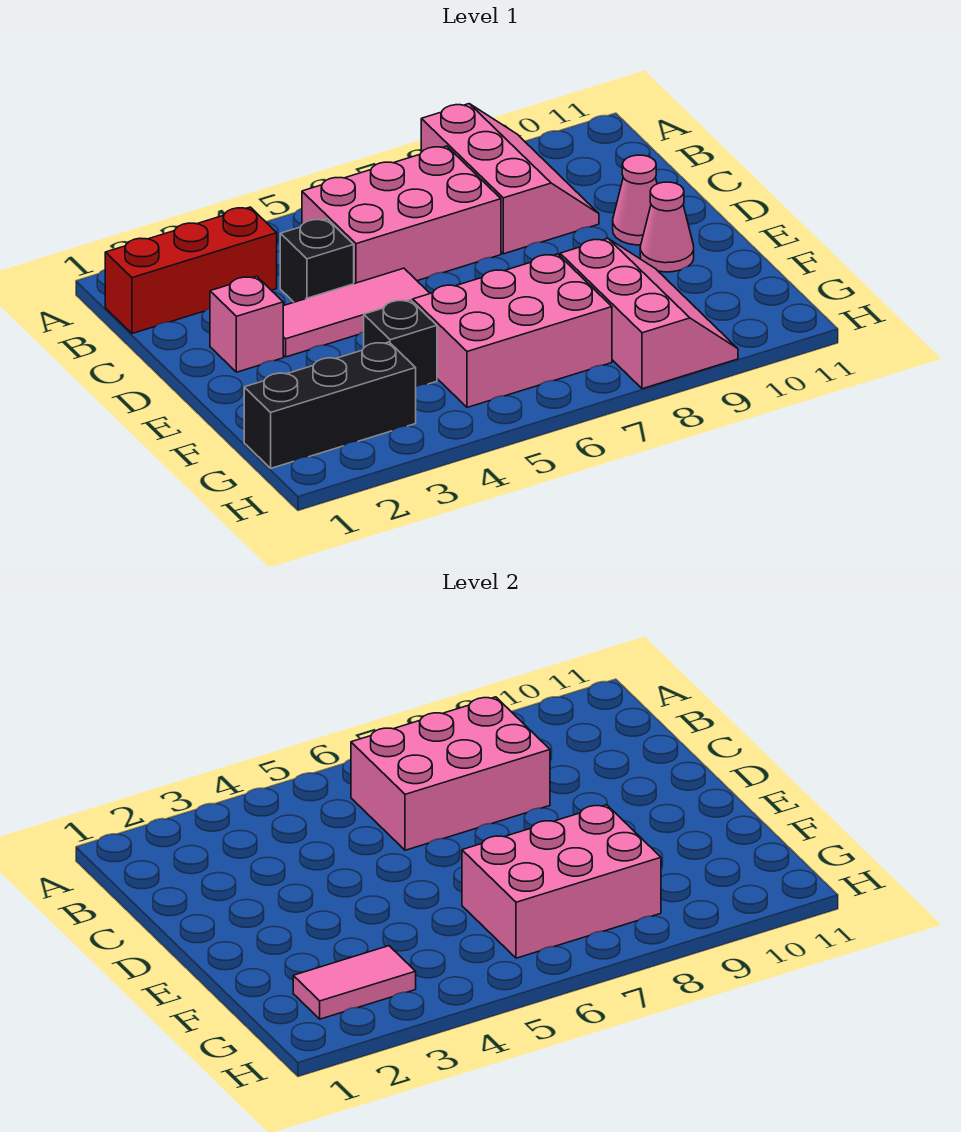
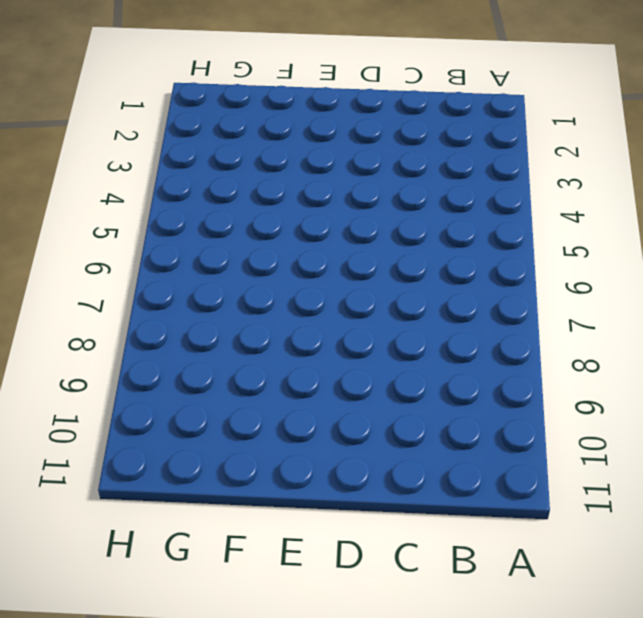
none -> pink 2x3 slope [421,104,599,254]
none -> red 1x3 brick [105,207,277,334]
none -> pink 2x3 brick [302,146,501,284]

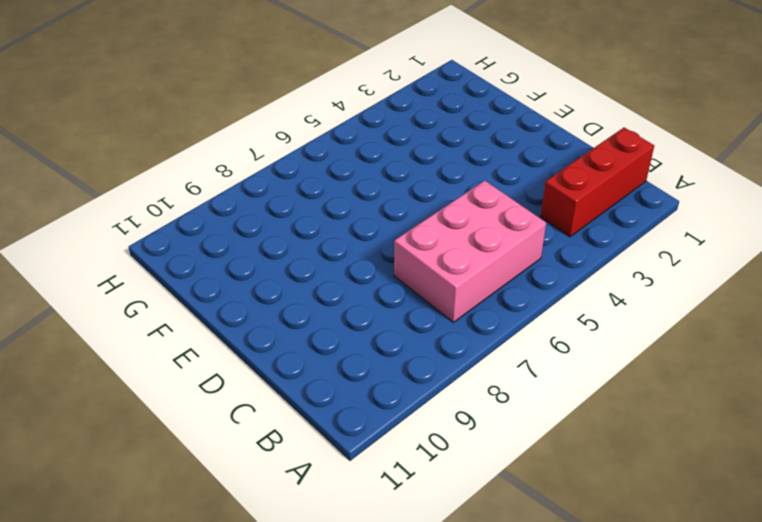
none -> pink 2x3 slope [421,104,599,254]
none -> black 1x1 brick [280,219,354,302]
none -> pink 1x1 brick [210,276,283,372]

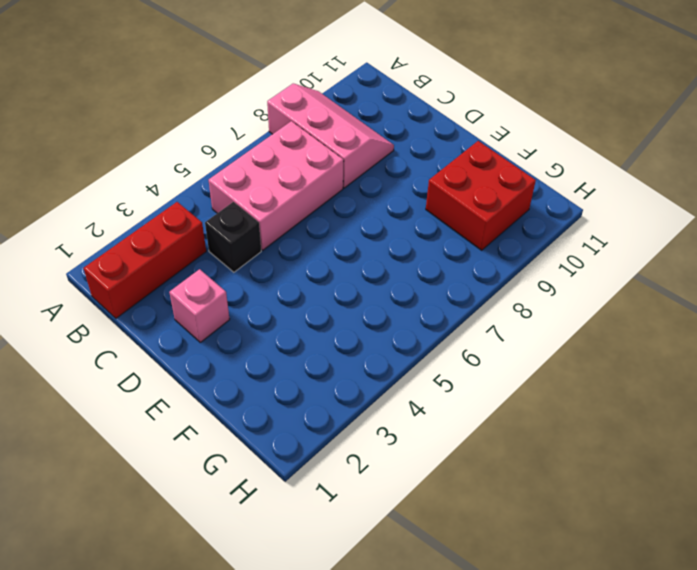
red 2x2 brick [426,141,536,250] -> pink 2x3 slope [560,238,738,389]
none -> pink 1x3 tile [283,268,430,357]
none -> pink 1x1 cone [613,155,657,245]
none -> pink 1x1 cone [640,182,694,272]

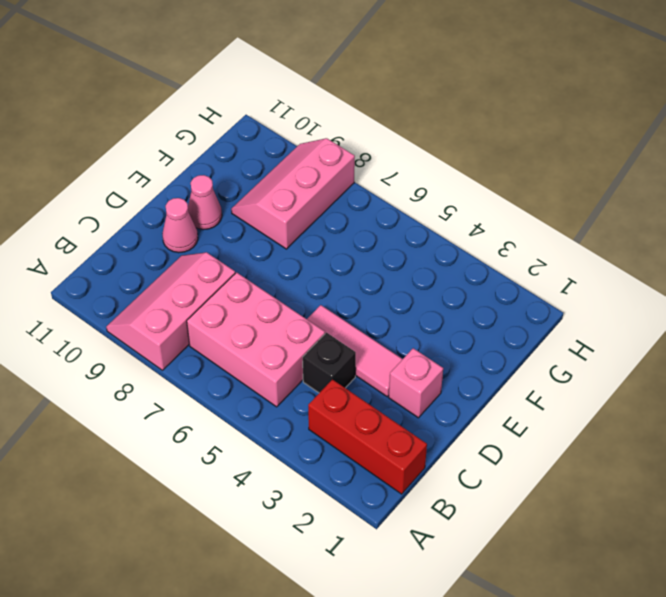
none -> black 1x1 brick [364,300,437,387]
none -> pink 2x3 brick [413,254,612,407]
none -> black 1x3 brick [244,342,416,468]

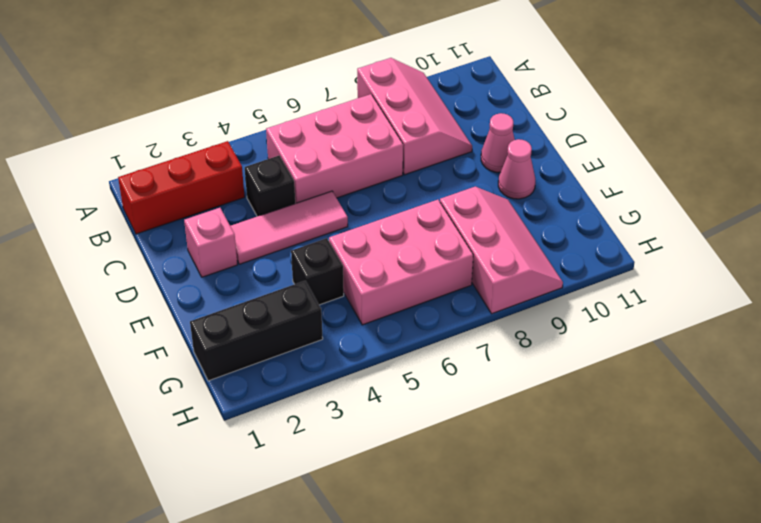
none -> pink 2x3 brick [351,697,550,850]
none -> pink 2x3 brick [462,805,661,958]
none -> pink 1x2 tile [293,946,416,1019]

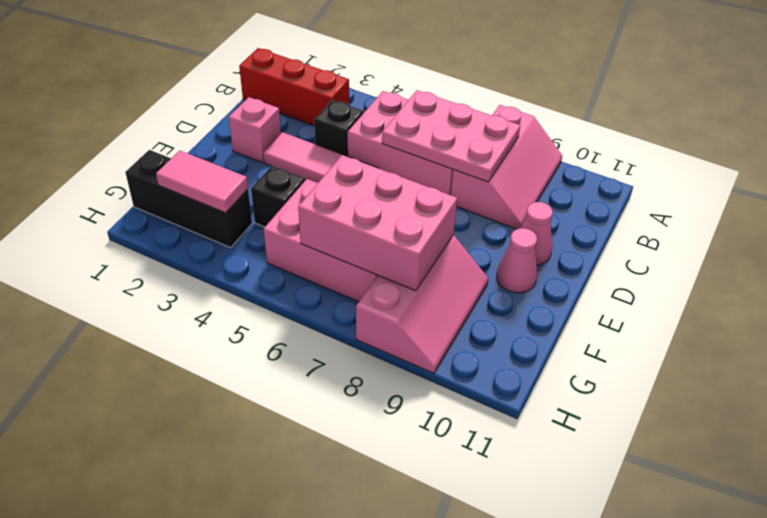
pink 2x3 plate [382,90,520,182] -> pink 2x3 brick [351,697,550,850]

